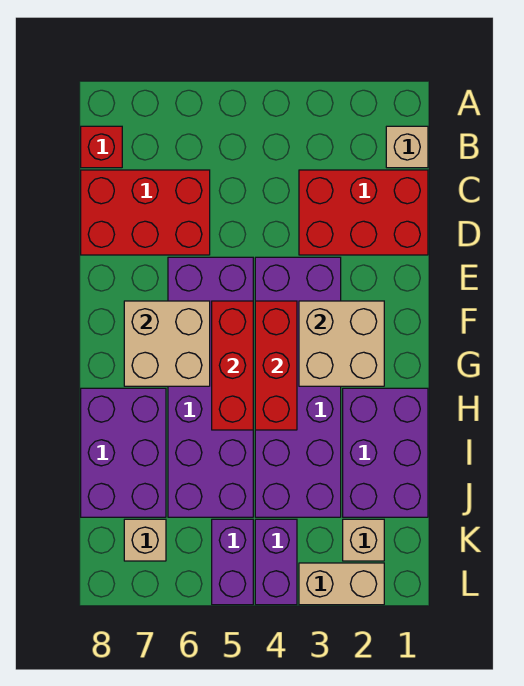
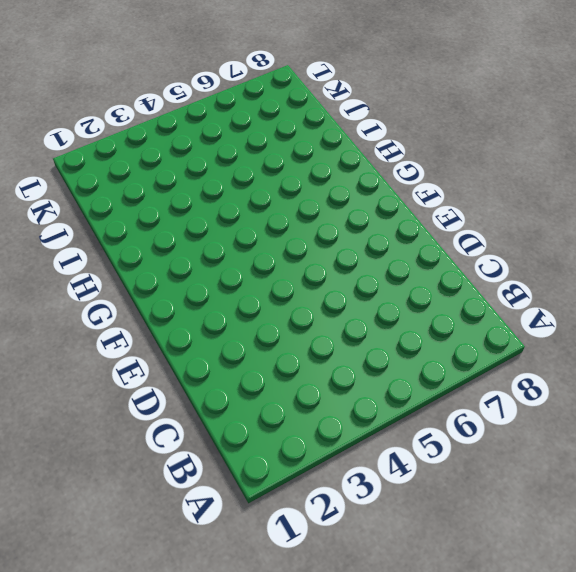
none -> tan 1x1 brick [386,126,428,168]
none -> red 1x1 brick [81,126,122,168]
none -> red 2x3 brick [299,170,428,255]

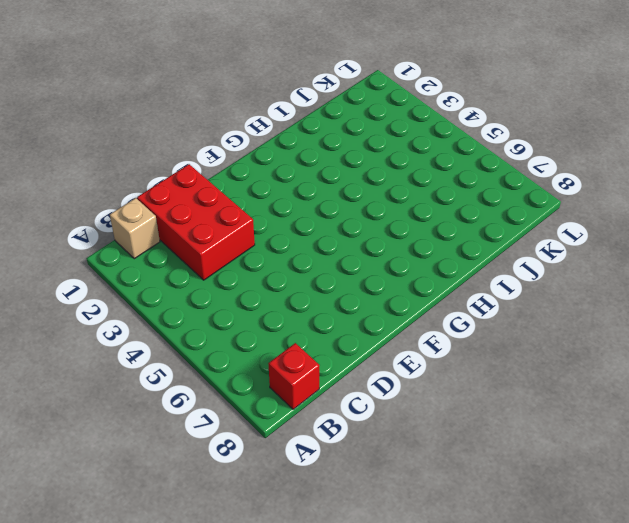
none -> red 2x3 brick [81,170,210,255]
none -> purple 2x6 brick [255,257,341,517]
none -> purple 2x6 brick [168,257,253,517]

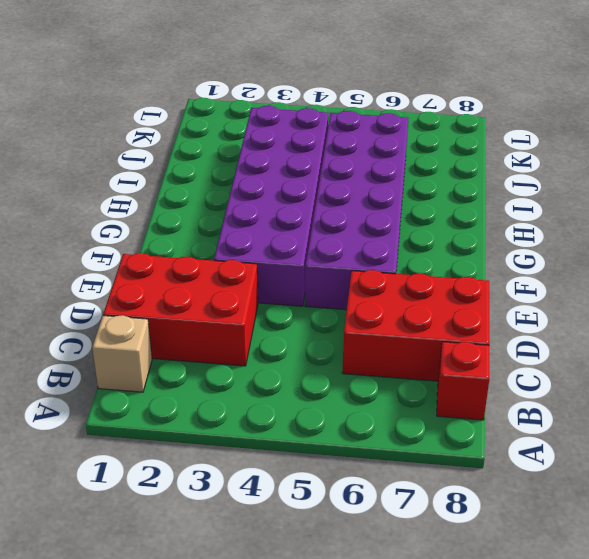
none -> purple 2x3 brick [343,388,428,517]
none -> purple 2x3 brick [81,388,166,517]
none -> tan 1x1 brick [343,519,384,561]

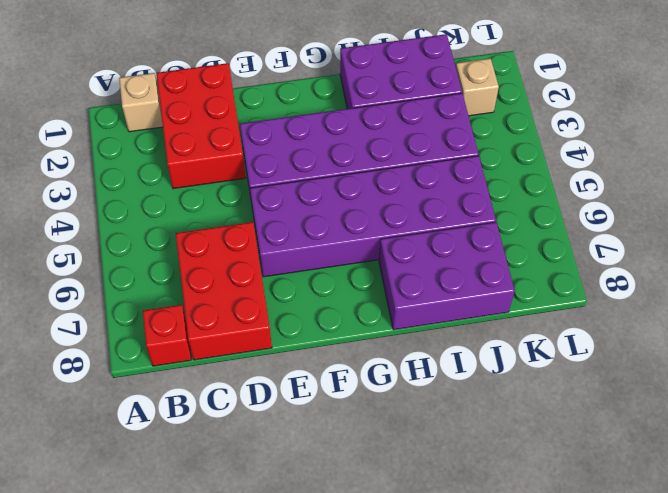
none -> purple 1x2 brick [255,519,297,605]
none -> purple 1x2 brick [212,519,253,605]
none -> tan 1x1 brick [124,519,166,561]

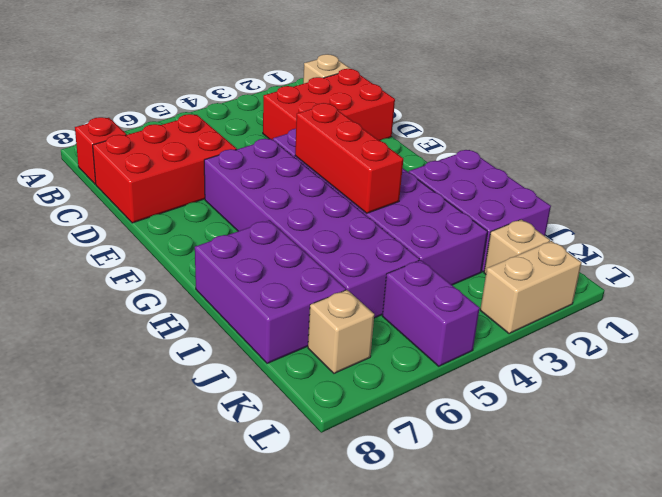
none -> purple 1x2 brick [255,519,297,605]
none -> tan 2x2 brick [299,301,384,386]
none -> red 1x3 brick [212,301,253,430]

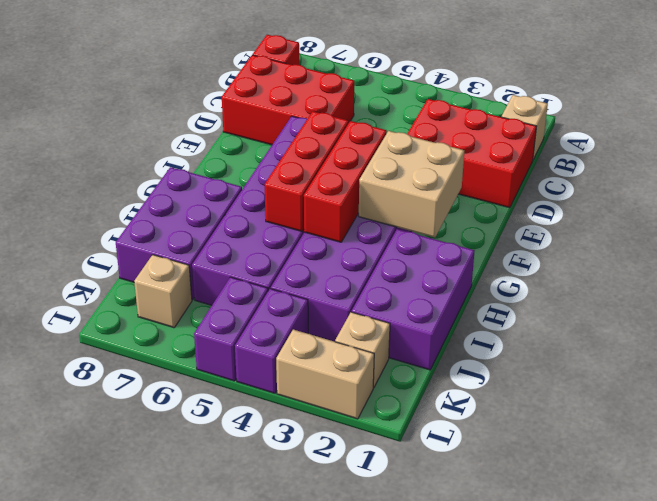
none -> tan 2x2 brick [124,301,210,386]

